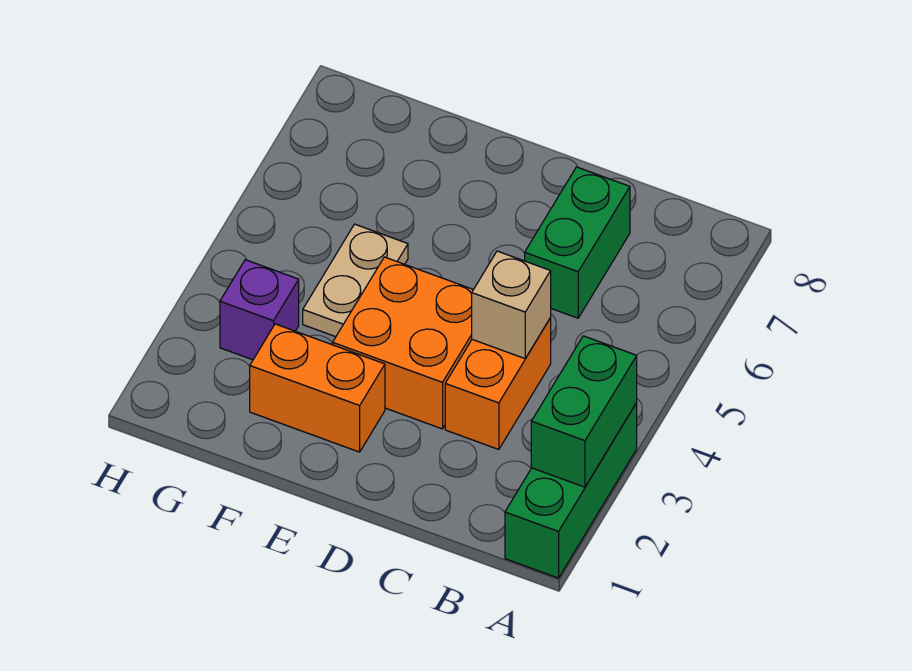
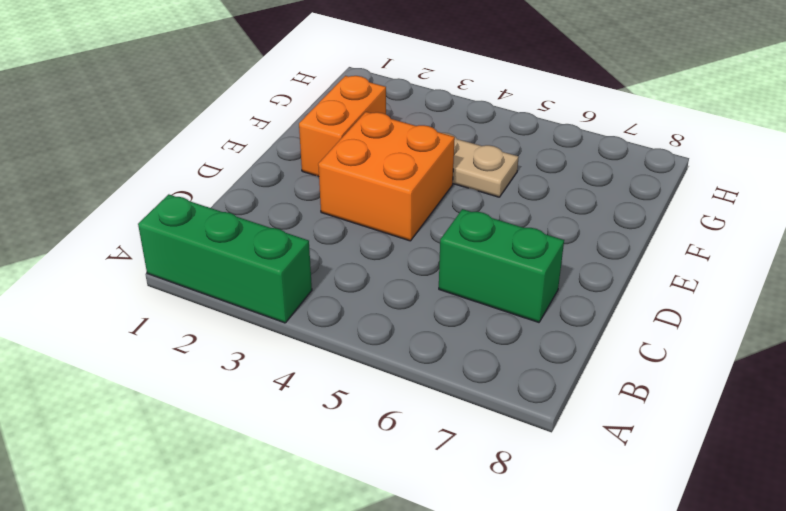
none -> orange 1x2 brick [445,318,551,449]
none -> purple 1x1 brick [220,260,299,360]

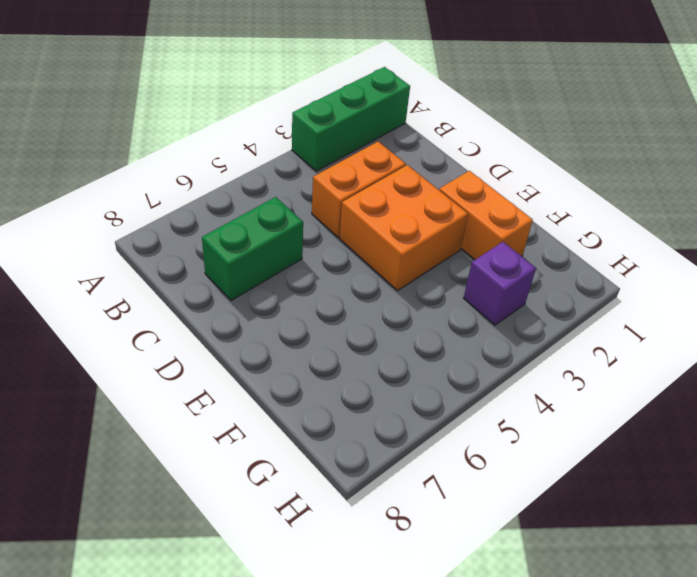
none -> tan 1x2 plate [303,224,408,337]
none -> green 1x2 brick [531,336,637,487]

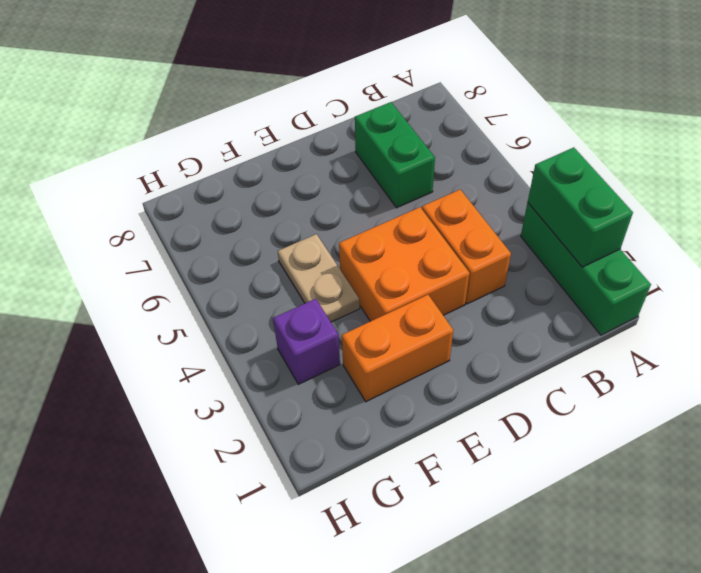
none -> tan 1x1 brick [472,251,551,358]

